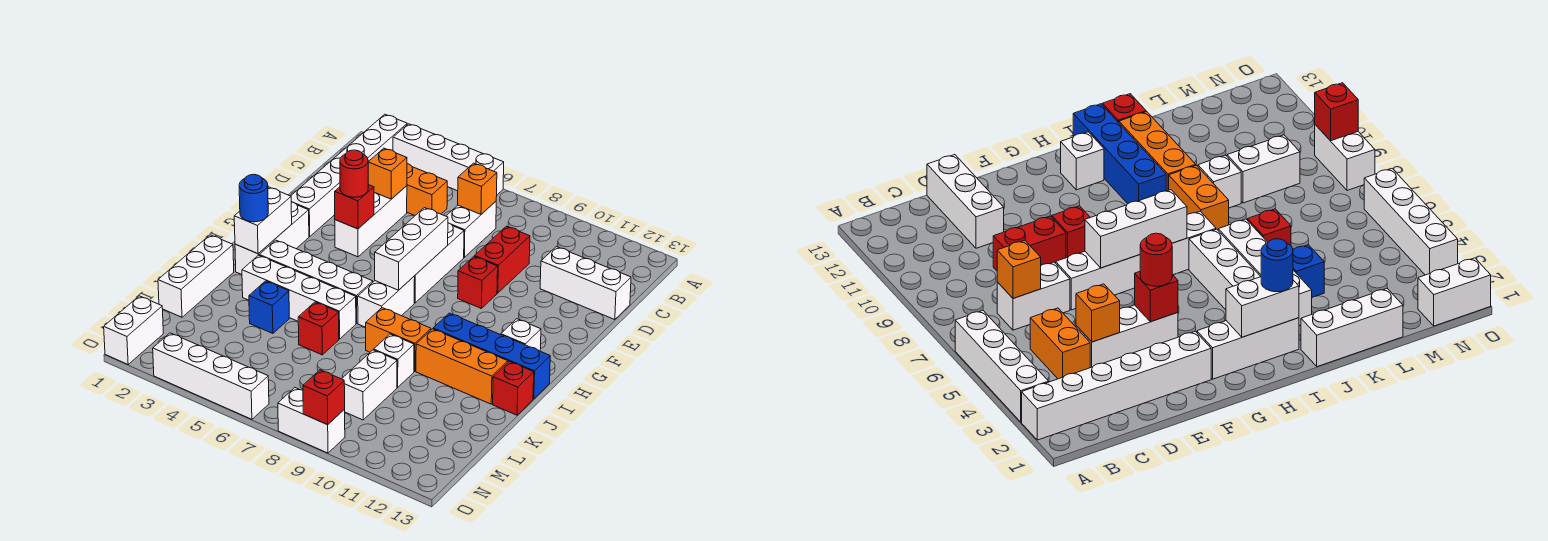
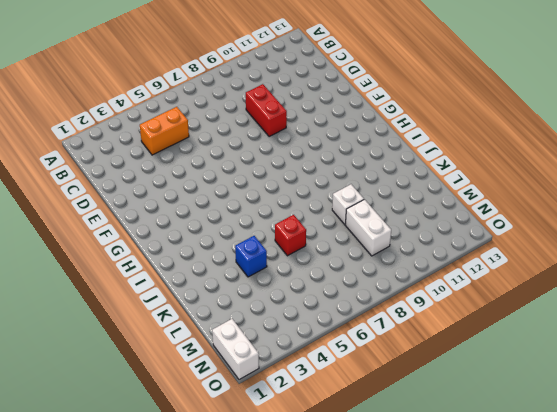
none -> white 1x6 brick [291,114,407,237]
none -> white 1x4 brick [393,124,504,195]
none -> white 1x2 brick [446,201,496,257]
none -> white 1x3 brick [335,186,407,257]

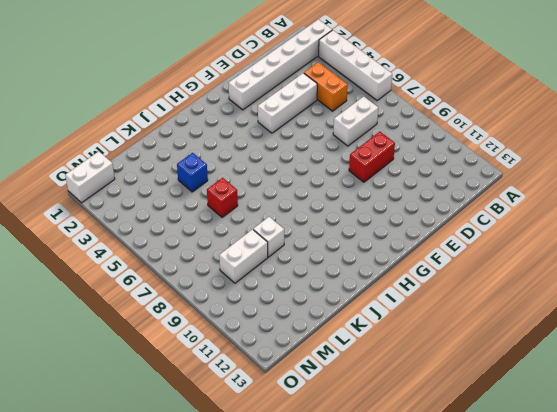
none -> white 1x3 brick [540,247,631,320]
none -> white 1x3 brick [414,223,464,303]
none -> red 1x1 brick [458,256,498,309]
none -> white 1x3 brick [235,202,309,274]

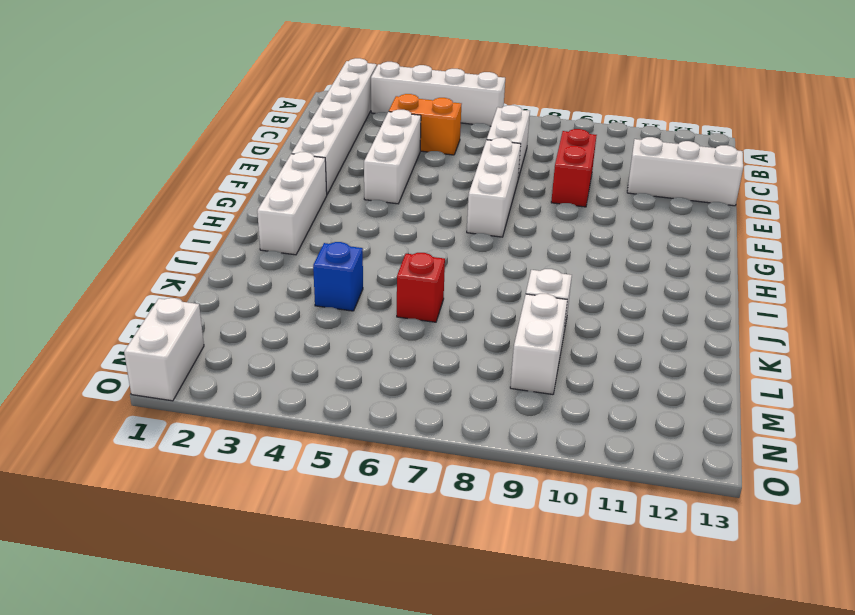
none -> red 1x1 brick [458,256,498,309]
none -> white 1x2 brick [358,276,415,327]
none -> white 1x1 brick [501,319,541,351]
none -> white 1x4 brick [259,240,373,323]

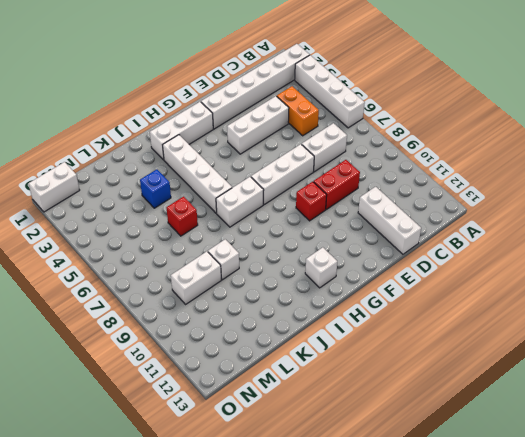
none -> blue 1x4 brick [433,313,550,399]
none -> white 1x3 brick [158,235,234,317]
none -> white 1x4 brick [242,255,356,339]
none -> orange 1x2 brick [366,308,431,371]

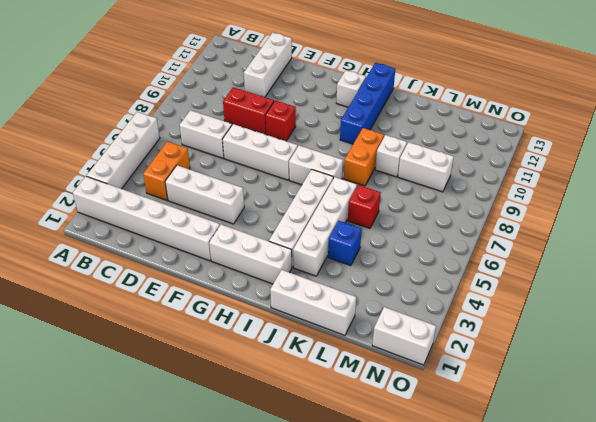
none -> orange 1x3 brick [416,329,508,404]
none -> red 1x1 brick [493,361,534,415]
none -> white 1x4 brick [153,333,269,419]
none -> white 1x2 brick [278,388,345,453]

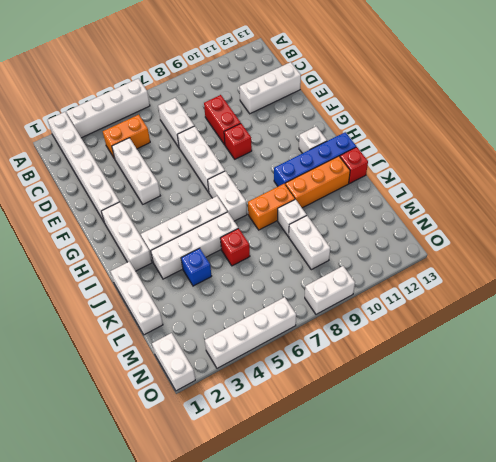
none -> orange 1x1 brick [458,163,497,214]
none -> orange 1x1 brick [368,148,407,199]
none -> red 1x1 brick [335,185,374,229]
none -> white 1x3 brick [375,208,448,290]

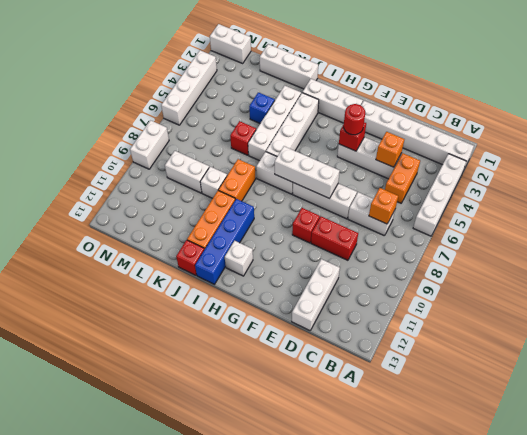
none -> white 1x2 brick [234,187,292,254]
none -> red 1x1 brick [303,370,345,425]
none -> blue 1x1 round brick [239,174,268,222]

